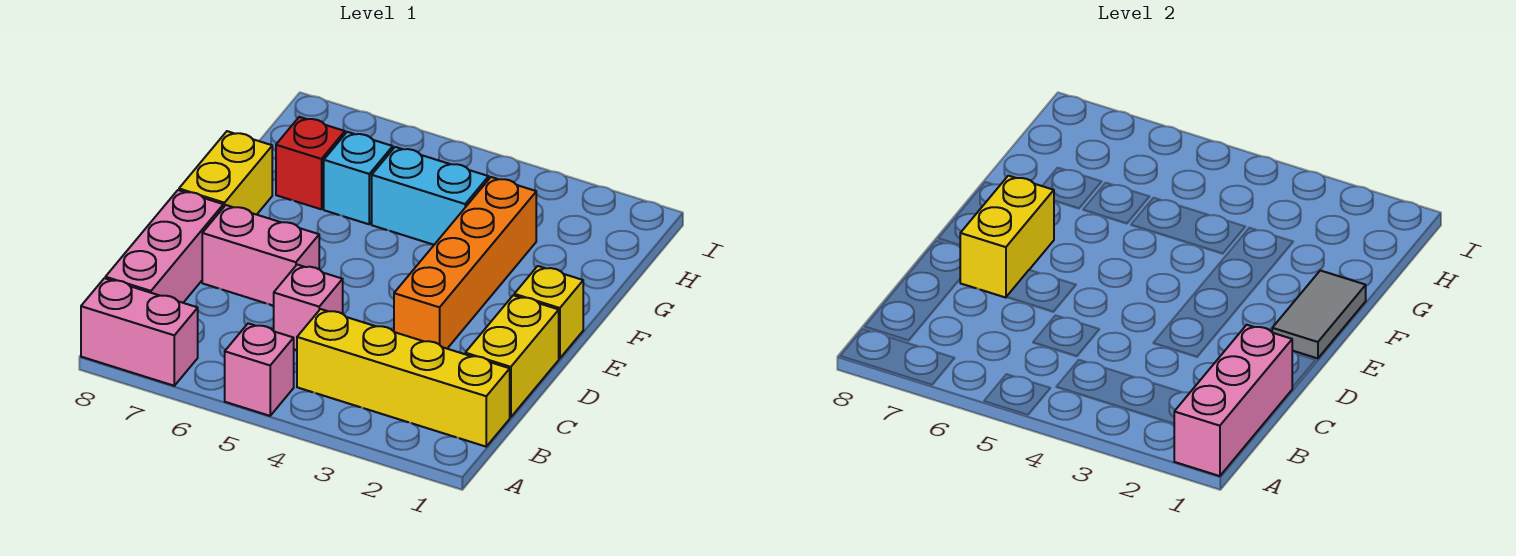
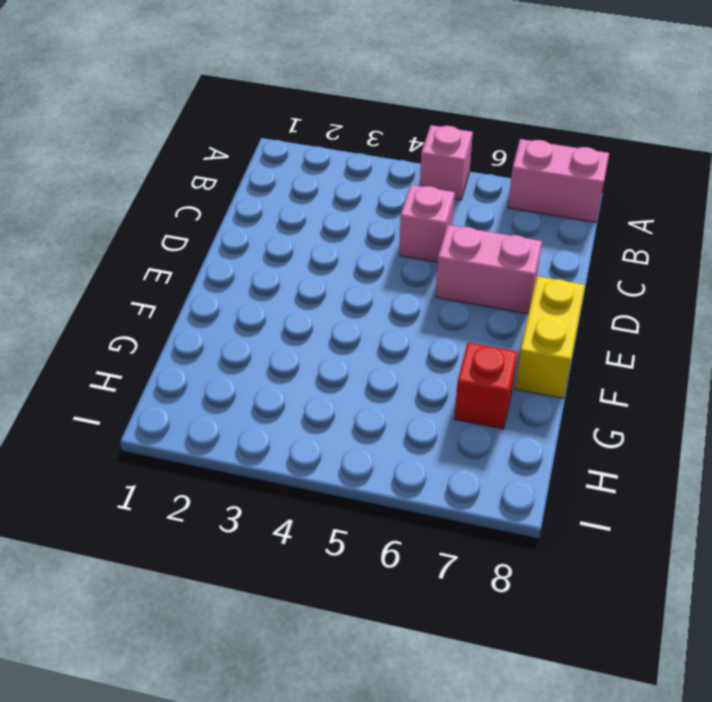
none -> yellow 1x4 brick [297,309,510,447]
none -> pink 1x3 brick [105,190,223,303]
none -> yellow 1x2 brick [465,295,559,417]

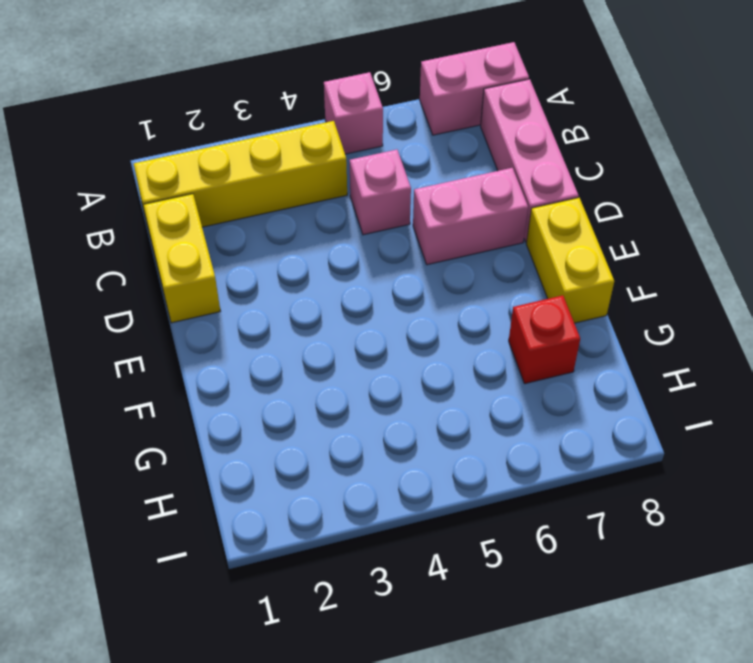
none -> orange 1x4 brick [394,177,536,348]
none -> yellow 1x1 brick [514,266,583,358]
none -> cyan 1x2 brick [372,147,489,245]

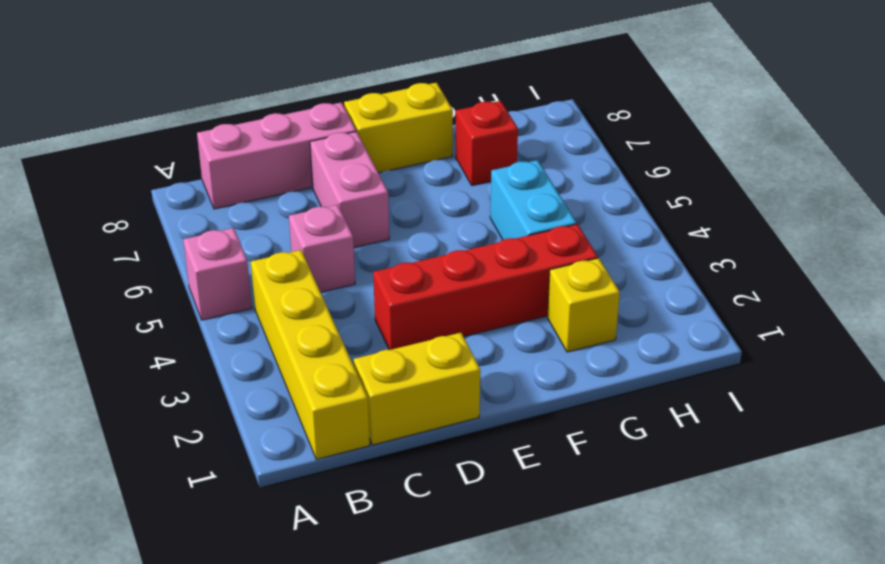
red 1x4 brick [373,224,598,350] -> orange 1x4 brick [394,177,536,348]
yellow 1x1 brick [547,258,620,352] -> yellow 1x1 brick moved to [514,266,583,358]
none -> pink 1x2 brick [81,278,198,386]
none -> cyan 1x1 brick [324,132,393,224]
none -> pink 1x3 brick [1174,325,1292,476]

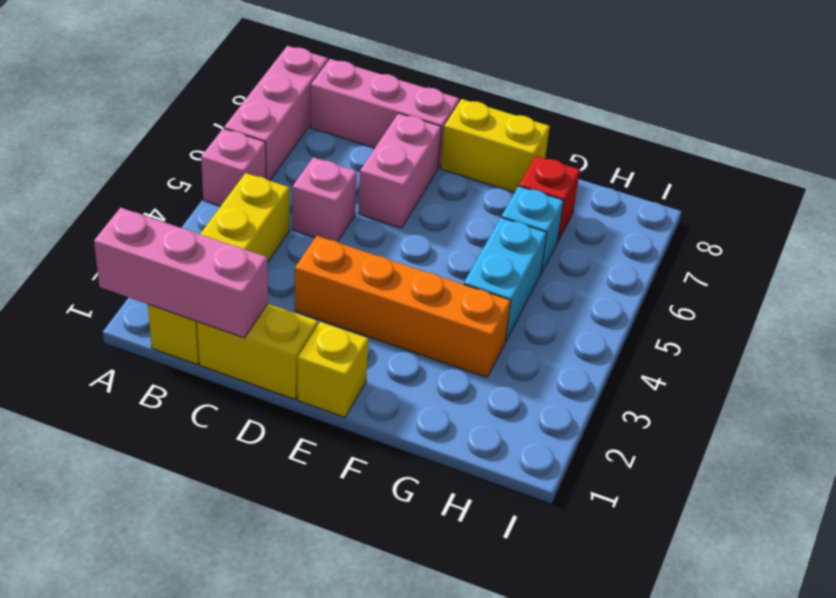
pink 1x3 brick [224,46,328,181] -> pink 1x2 brick [81,278,198,386]
none -> yellow 1x2 brick [960,176,1054,298]
none -> grey 1x2 tile [1272,270,1366,358]

